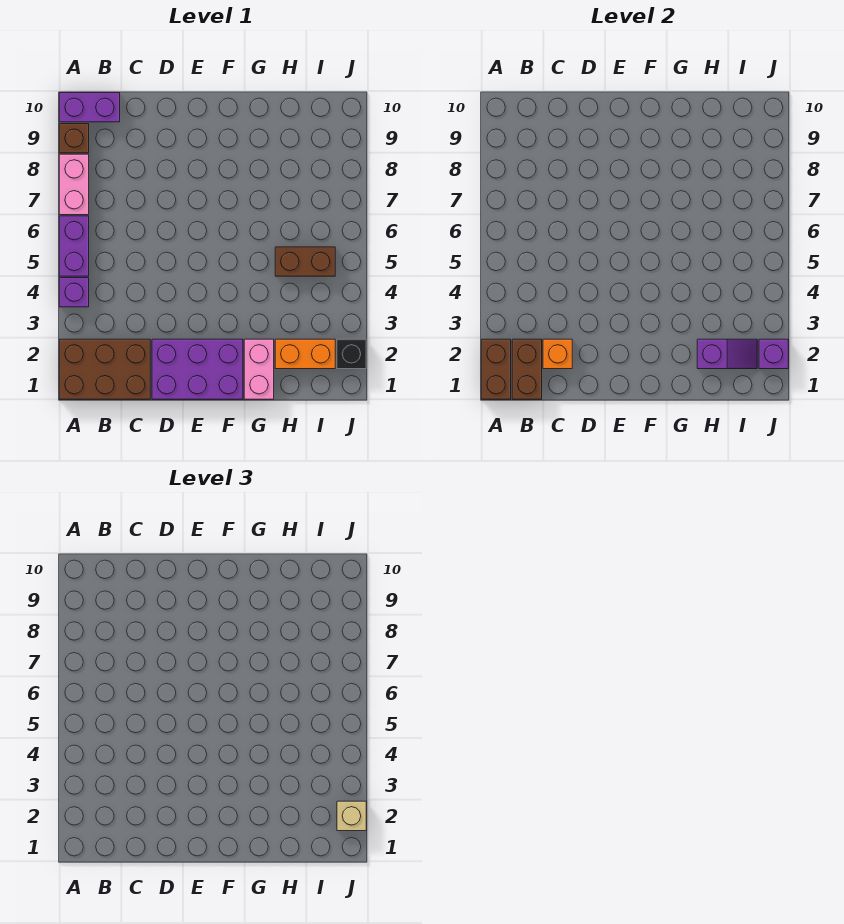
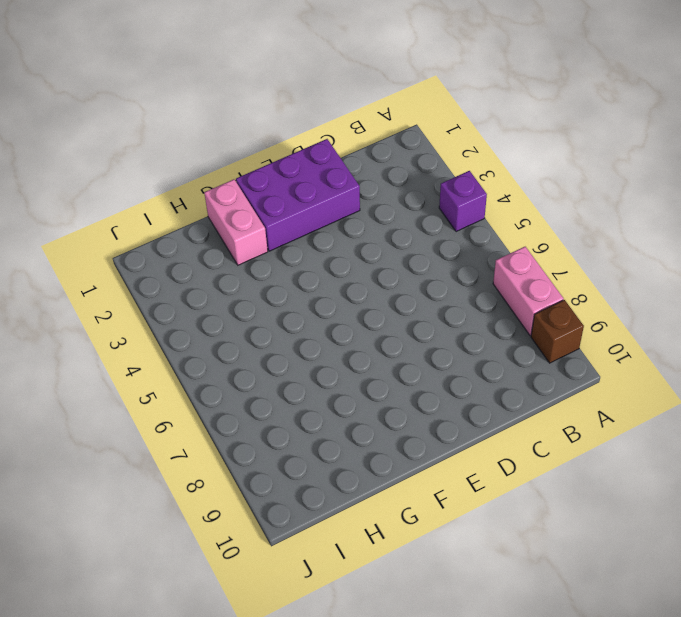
none -> brown 2x3 brick [59,339,150,399]
none -> purple 1x2 brick [59,216,89,276]
none -> purple 1x2 brick [59,93,120,122]

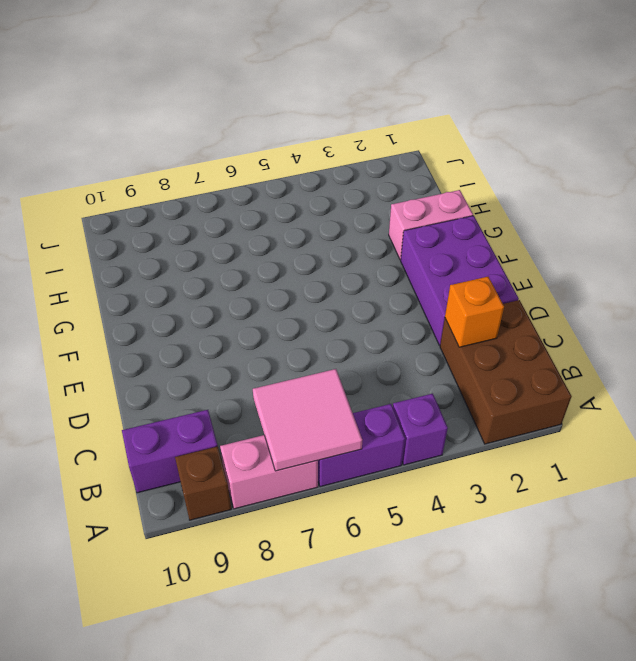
pink 2x2 tile [253,369,362,471] -> none
purple 1x2 brick [122,410,218,493] -> purple 1x2 brick turned to [59,93,120,122]
none -> orange 1x2 brick [275,339,335,369]
none -> brown 1x2 brick [275,247,335,276]
none -> black 1x1 brick [337,339,366,369]

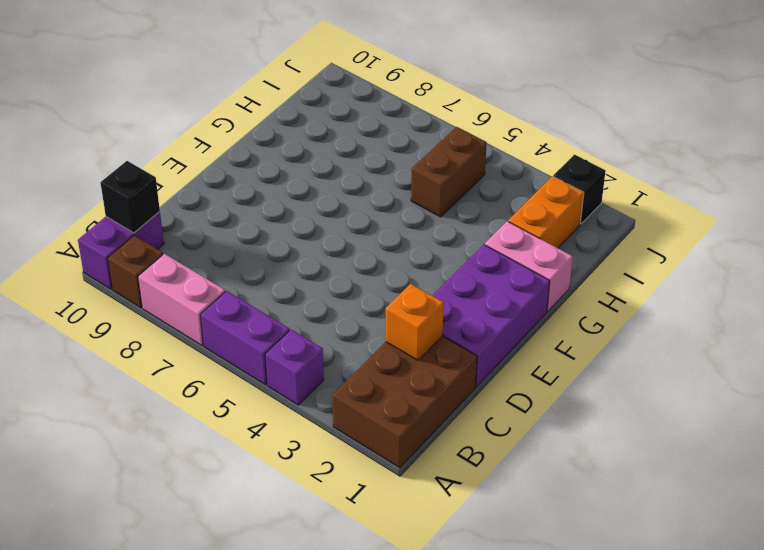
black 1x1 brick [100,161,160,233] -> none
none -> brown 1x2 brick [481,339,511,399]
none -> brown 1x2 brick [512,339,542,399]
none -> purple 1x2 slope [697,339,757,369]

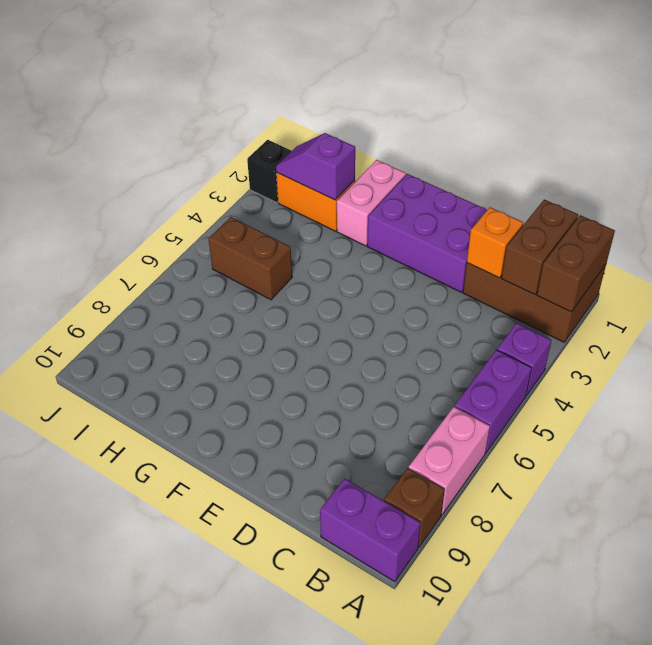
none -> purple 1x1 brick [759,339,788,369]
none -> tan 1x1 brick [337,801,366,831]

